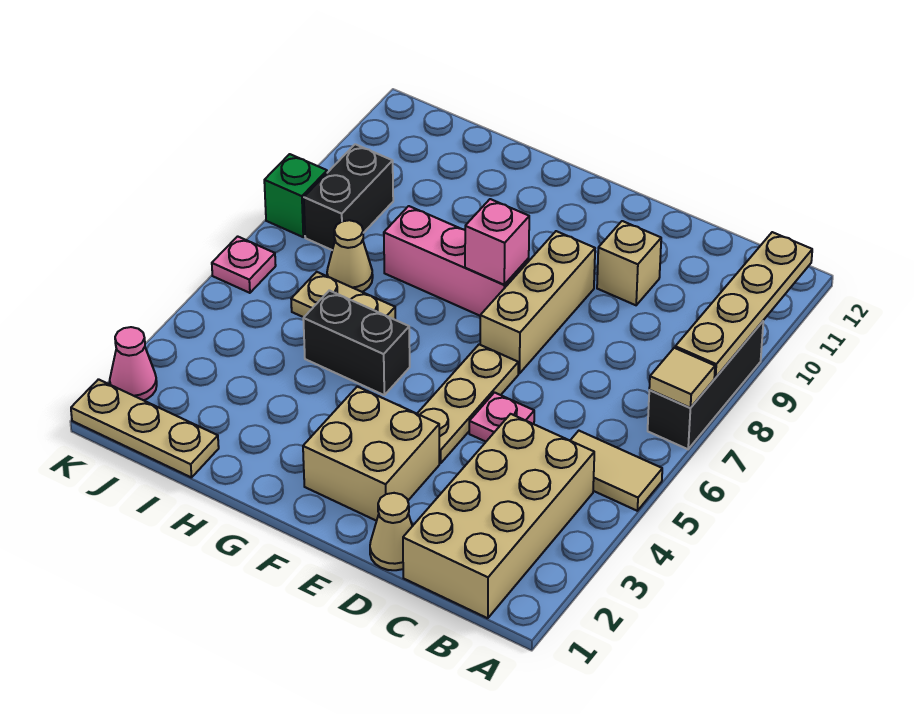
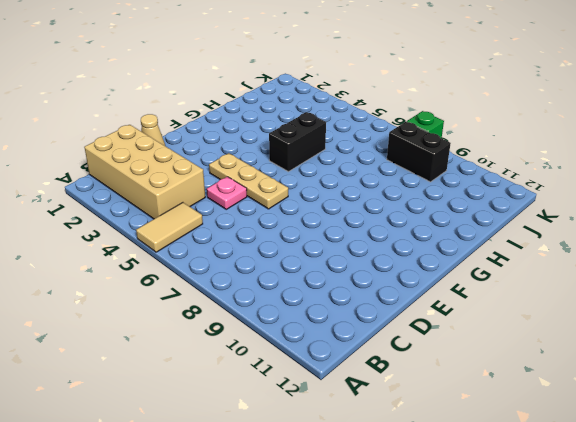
none -> black 1x3 brick [648,321,763,449]
none -> tan 1x1 brick [597,221,661,305]
none -> tan 2x2 brick [303,387,439,521]

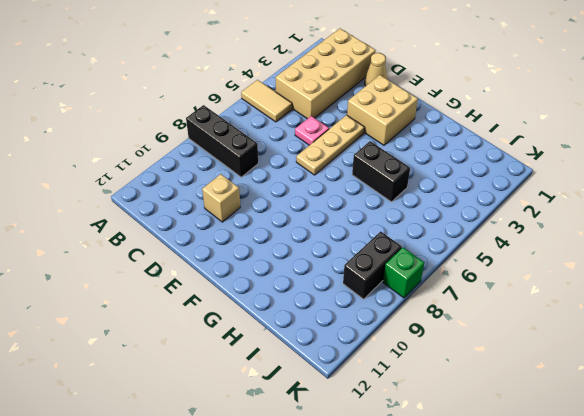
black 1x3 brick [186,105,258,177] -> black 1x3 brick turned to [648,321,763,449]
none -> tan 1x3 brick [480,231,595,373]
none -> pink 1x3 brick [384,206,529,316]
none -> tan 1x2 plate [291,272,395,320]

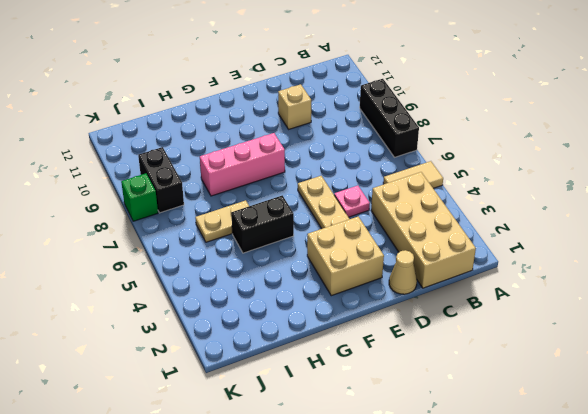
none -> tan 1x3 brick [480,231,595,373]
none -> tan 1x3 plate [71,379,219,478]
none -> tan 1x1 cone [327,220,373,292]

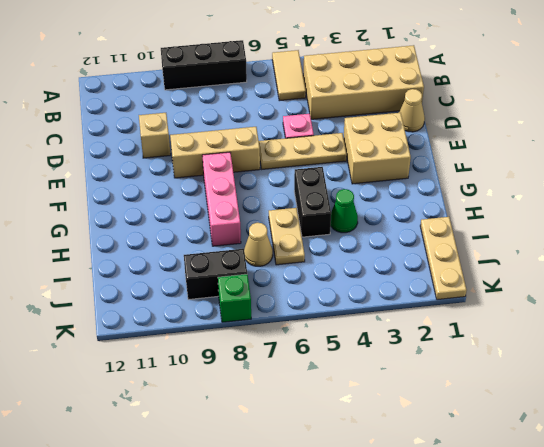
green 1x1 cone [331,189,358,233] -> none
none -> pink 1x1 cone [110,327,157,400]
none -> pink 1x1 plate [212,236,276,293]
none -> tan 1x1 tile [649,348,715,408]

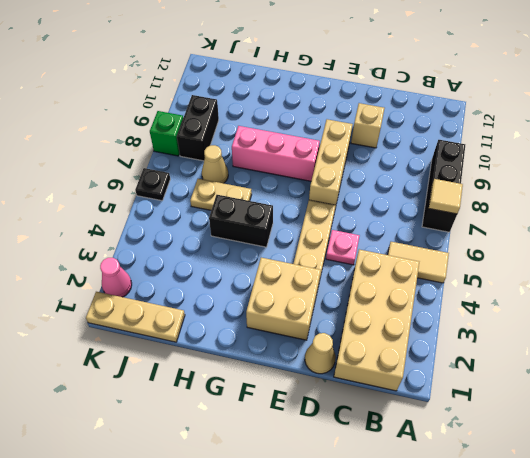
black 1x1 plate [135,168,170,201] -> pink 1x1 plate [212,236,276,293]
none -> tan 1x4 plate [675,232,812,378]
none -> pink 1x1 brick [465,199,529,285]

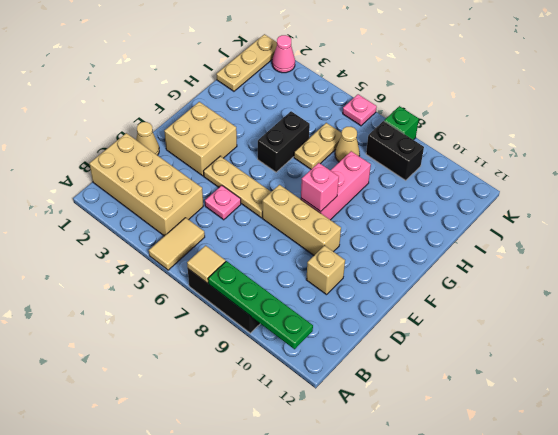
green 1x4 plate [208,261,313,349] -> tan 1x4 plate [675,232,812,378]

